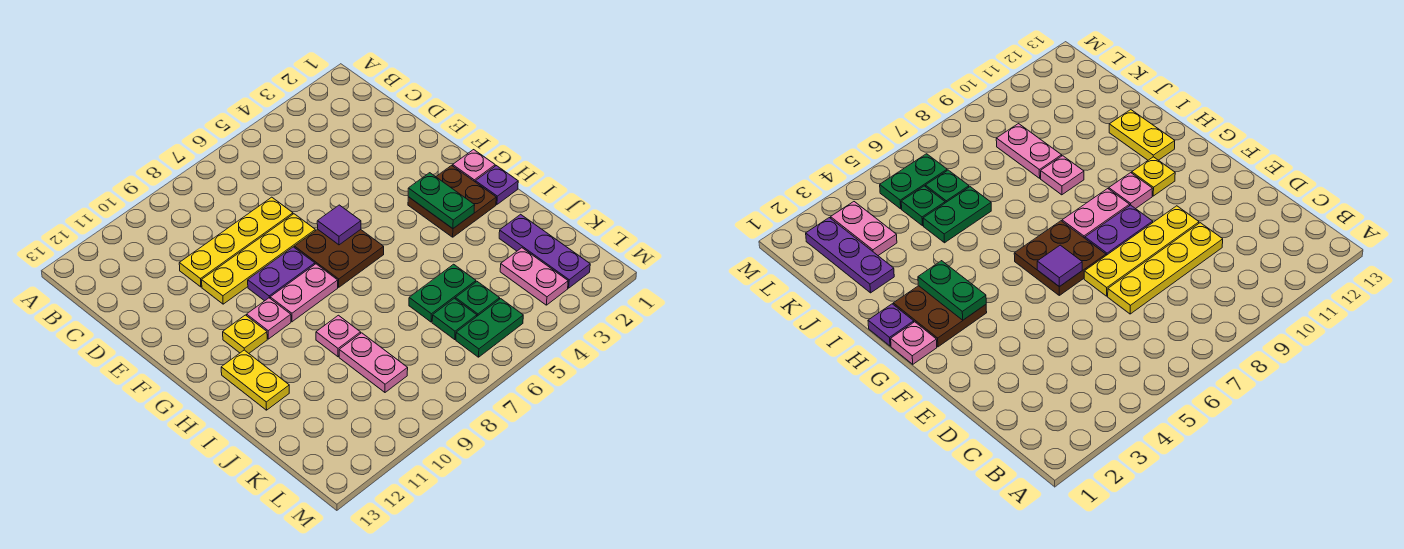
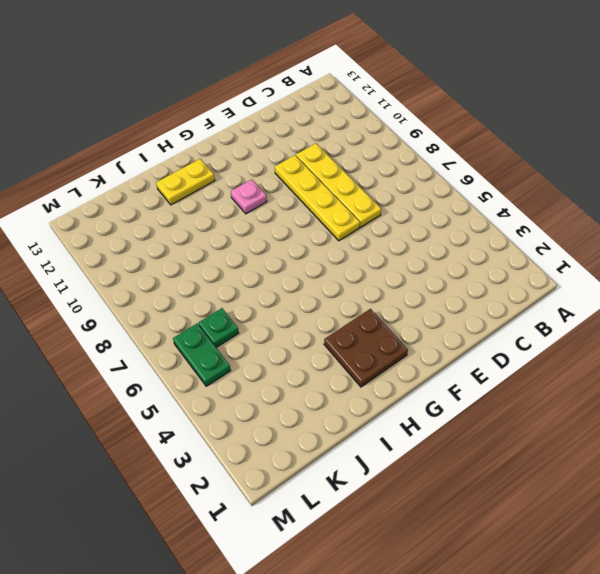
none -> brown 2x2 plate [294,229,384,287]
none -> purple 1x2 plate [248,247,315,301]
none -> pink 1x1 plate [453,150,495,182]

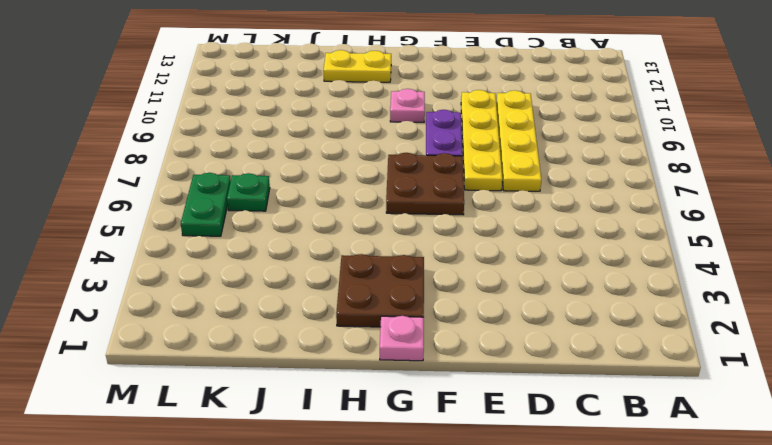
none -> pink 1x2 plate [270,264,338,322]
none -> yellow 1x1 plate [223,315,267,353]
none -> purple 1x1 plate [475,166,518,204]

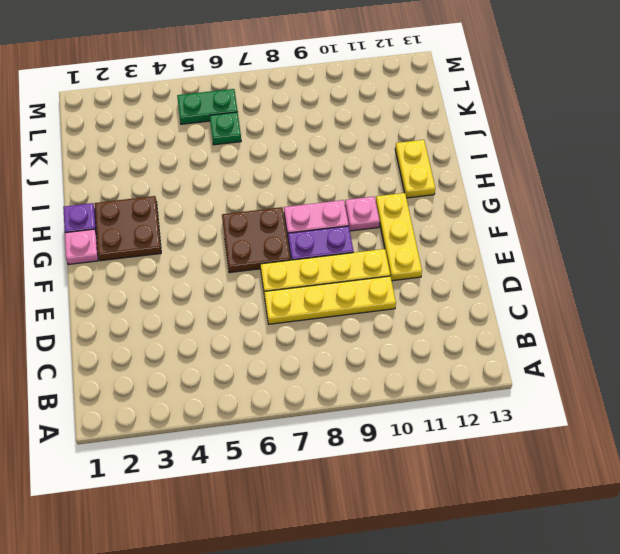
yellow 1x3 plate [376,193,422,281] -> yellow 1x1 plate [223,315,267,353]
none -> pink 1x1 plate [316,315,361,357]
none -> purple 1x3 plate [499,214,590,288]
none -> green 1x2 plate [409,264,476,322]

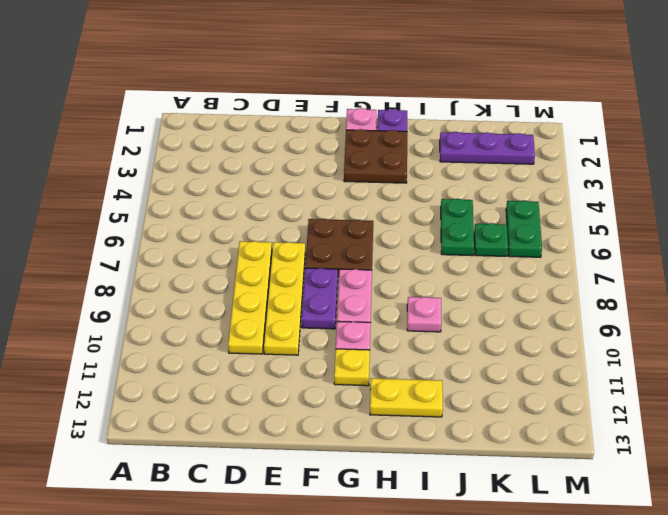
none -> pink 1x2 plate [339,333,408,392]
none -> pink 1x2 plate [500,248,568,305]
none -> green 1x1 plate [455,282,500,316]

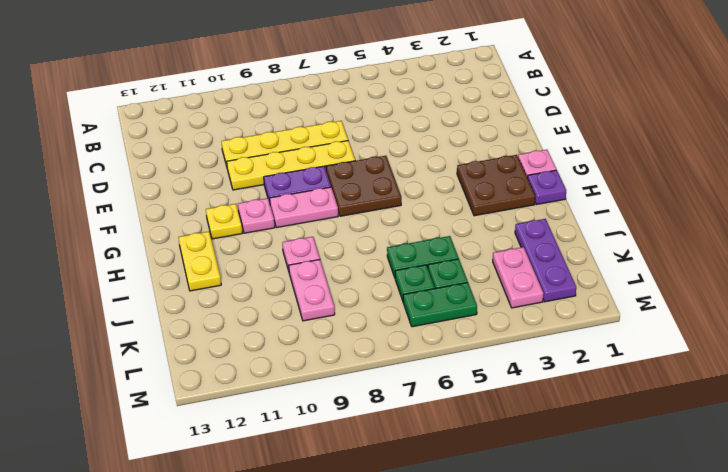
none -> purple 1x1 tile [317,205,361,245]
none -> green 1x2 plate [408,173,475,229]

